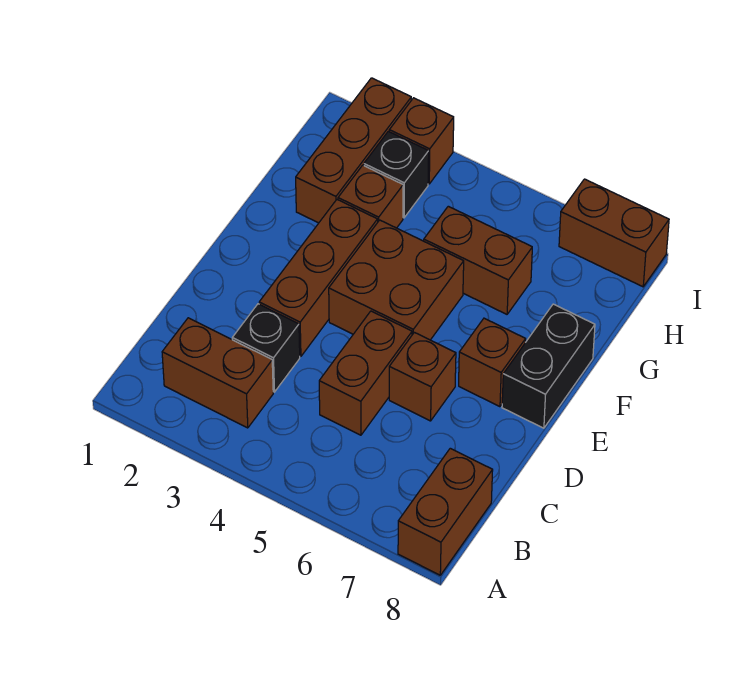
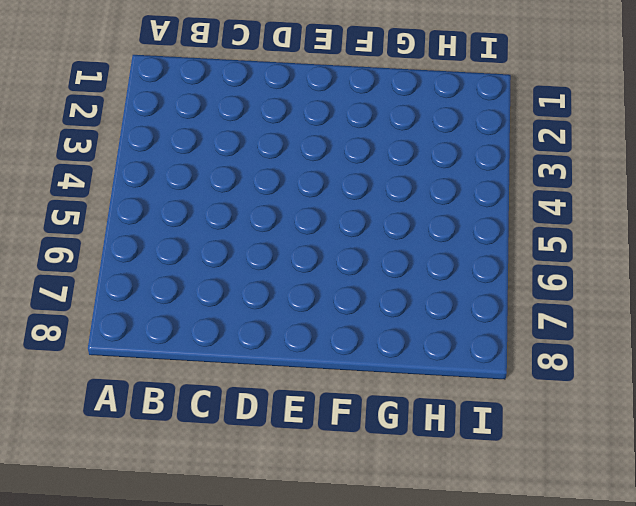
none -> brown 1x2 brick [398,448,493,575]
none -> brown 1x2 brick [162,318,273,428]
none -> black 1x1 brick [232,304,300,392]

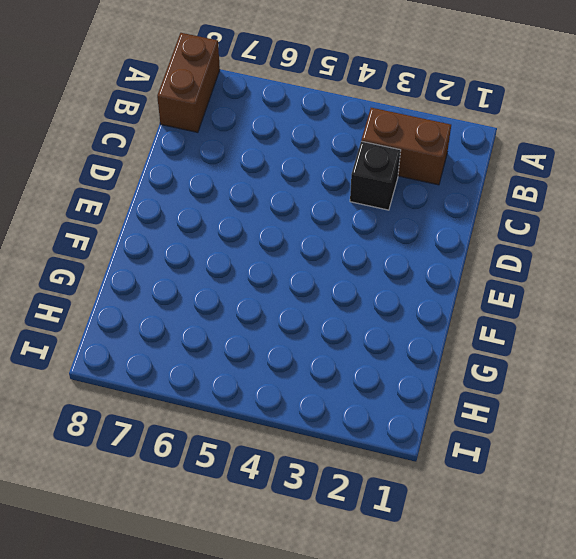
none -> brown 1x2 brick [319,311,412,435]
none -> brown 1x3 brick [259,200,378,356]
none -> brown 1x1 brick [389,332,456,421]

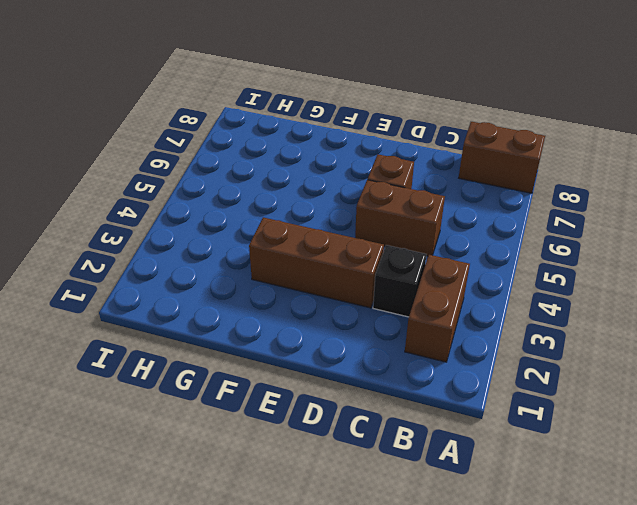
none -> brown 2x2 brick [329,220,464,340]
none -> brown 1x1 brick [459,318,526,407]
none -> black 1x2 brick [502,304,595,428]

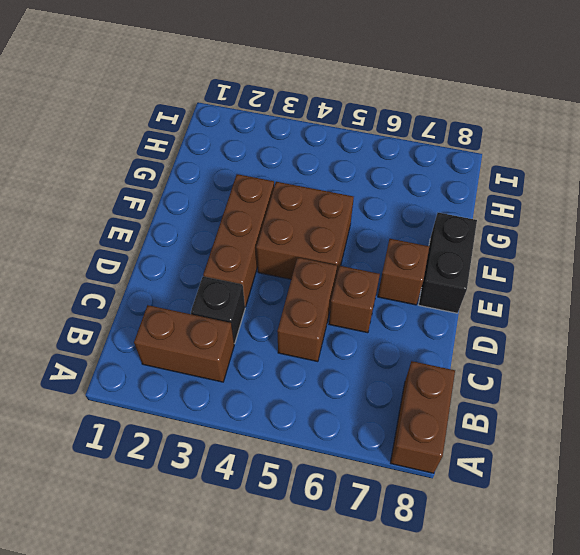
none -> brown 1x3 brick [296,78,411,223]
none -> brown 1x1 brick [338,165,403,228]
none -> brown 1x2 brick [424,206,532,314]

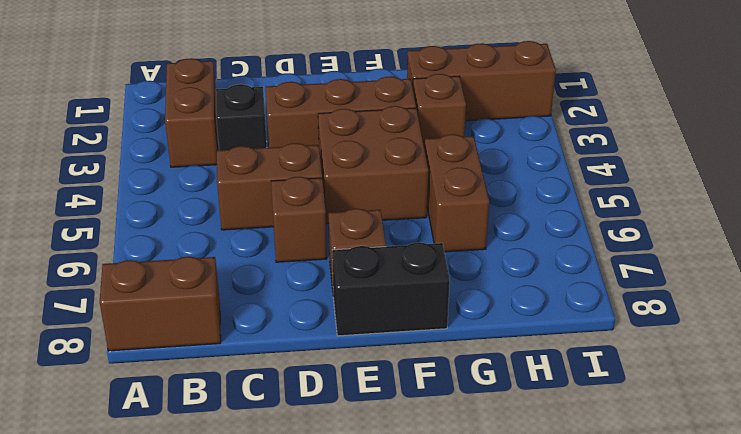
none -> black 1x1 brick [364,131,429,218]
none -> brown 1x1 brick [389,98,454,184]
none -> brown 1x2 brick [559,179,669,287]

